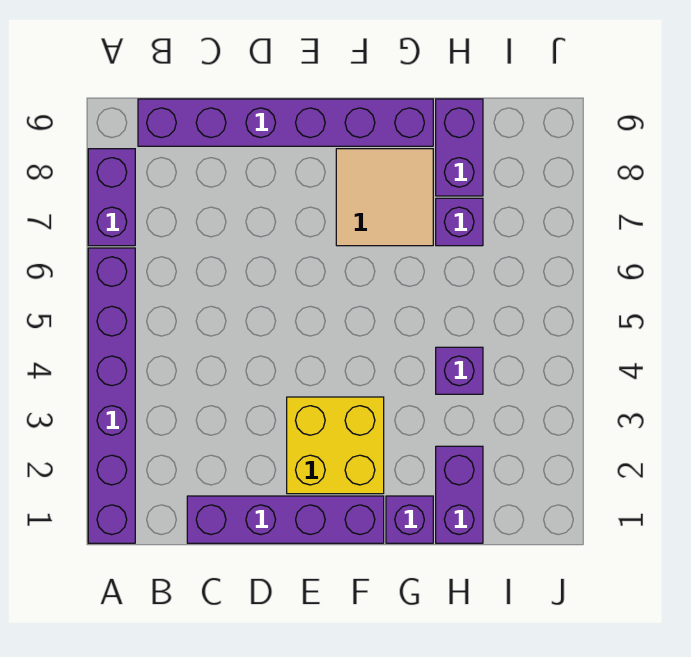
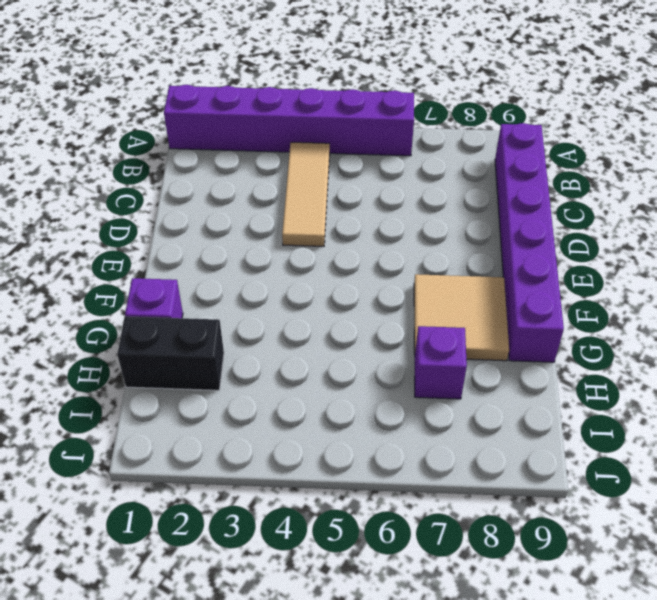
tan 1x3 tile [282,142,330,246] -> none
black 1x2 brick [117,316,224,390] -> purple 1x2 brick [436,446,483,543]
none -> purple 1x2 brick [88,149,135,246]
none -> purple 1x4 brick [187,496,384,543]

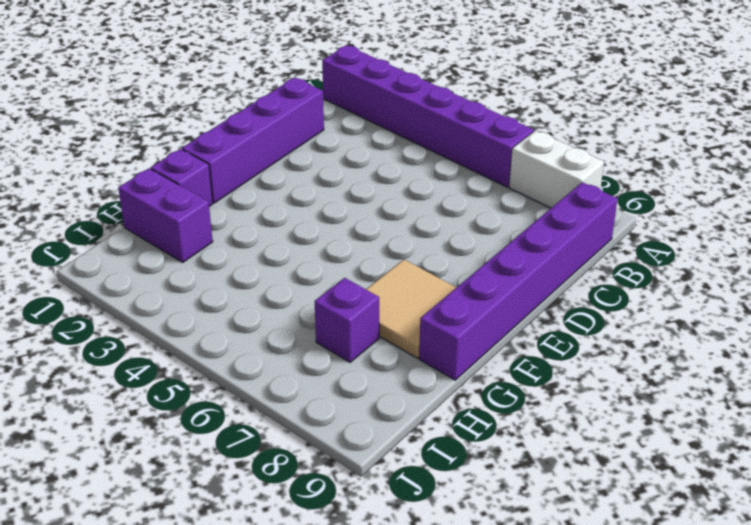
white 1x2 brick [509,130,604,208] -> purple 1x2 brick [88,149,135,246]
none -> yellow 2x2 brick [287,397,384,494]
none -> purple 1x1 brick [436,347,483,394]

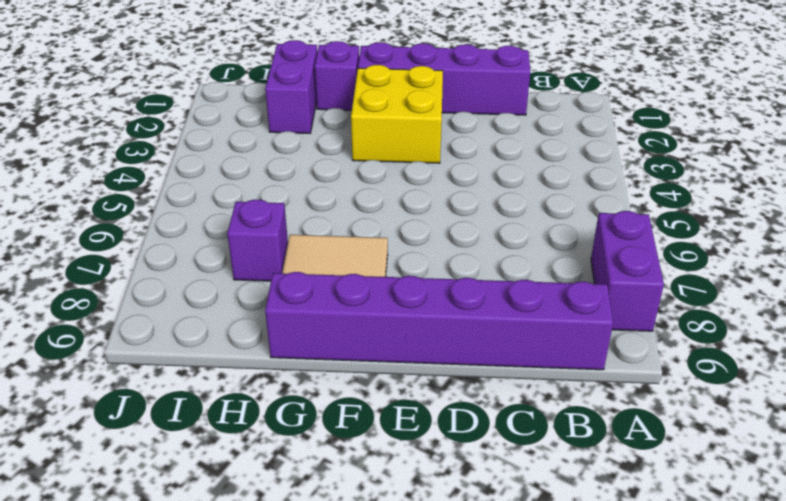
none -> purple 1x6 brick [88,248,135,543]
none -> purple 1x1 brick [436,347,483,394]

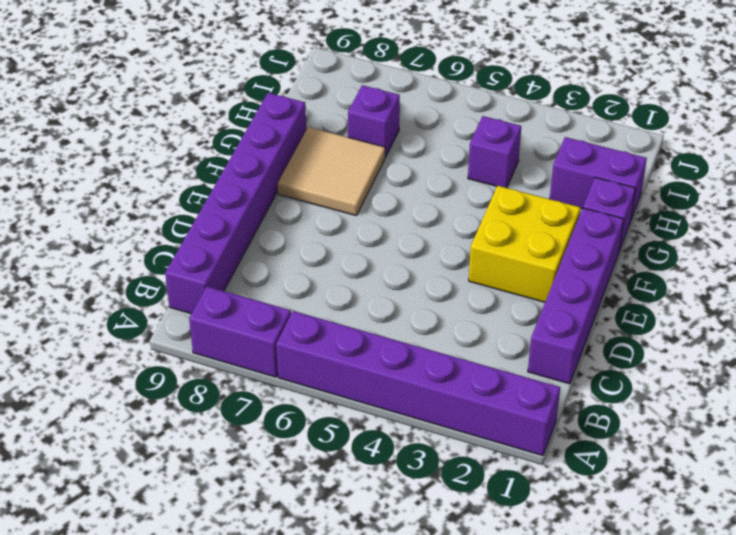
none -> purple 1x2 brick [436,99,483,196]

